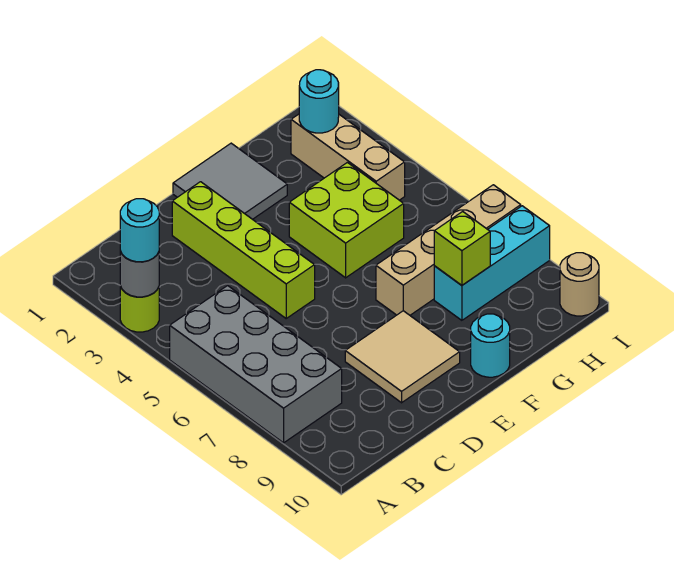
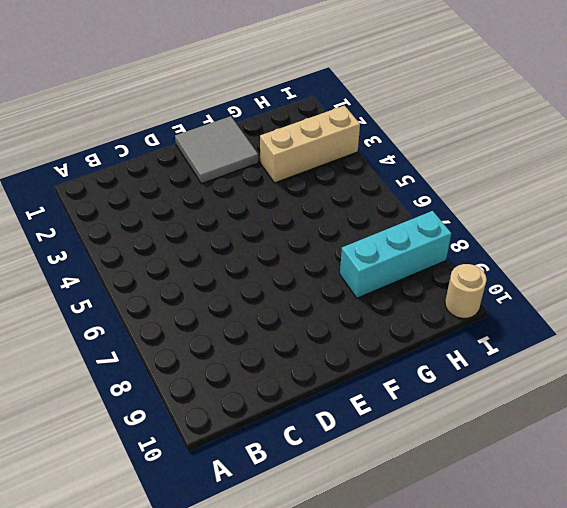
tan 1x3 brick [260,106,360,183] -> tan 1x3 brick turned to [291,114,405,200]
none -> lime 1x1 round brick [120,286,159,332]
none -> grey 2x4 brick [170,286,342,443]
none -> lime 1x4 brick [172,182,315,318]

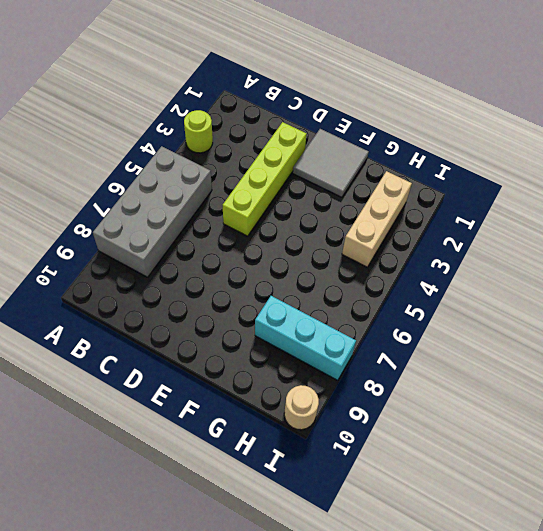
none -> tan 2x2 tile [345,311,460,403]
none -> lime 2x2 brick [289,162,404,278]
none -> tan 1x4 brick [376,185,521,315]

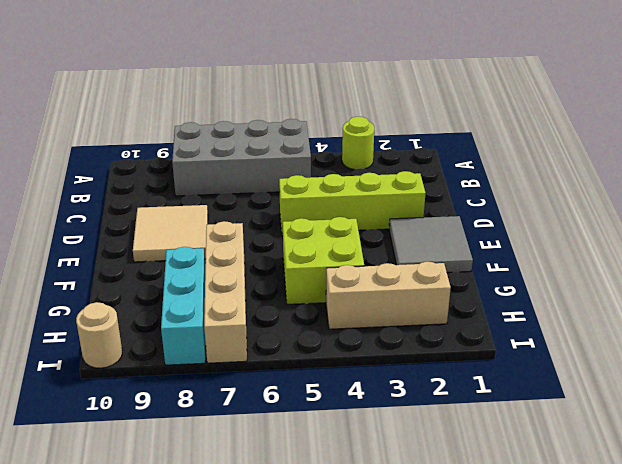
none -> cyan 1x1 round brick [471,314,510,377]
none -> grey 1x1 round brick [120,251,159,297]
none -> lime 1x1 brick [434,212,490,285]

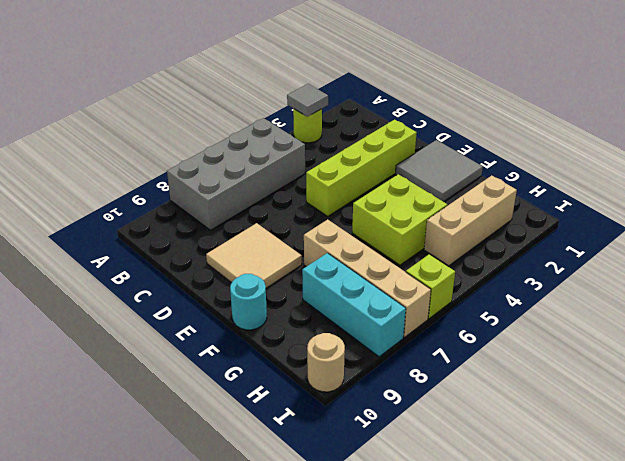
grey 1x1 tile [287,84,328,117] -> grey 1x1 round brick [120,251,159,297]
lime 1x1 brick [406,254,455,319] -> lime 1x1 brick moved to [434,212,490,285]
none -> cyan 1x1 round brick [299,70,339,133]
none -> cyan 1x1 round brick [120,199,159,262]

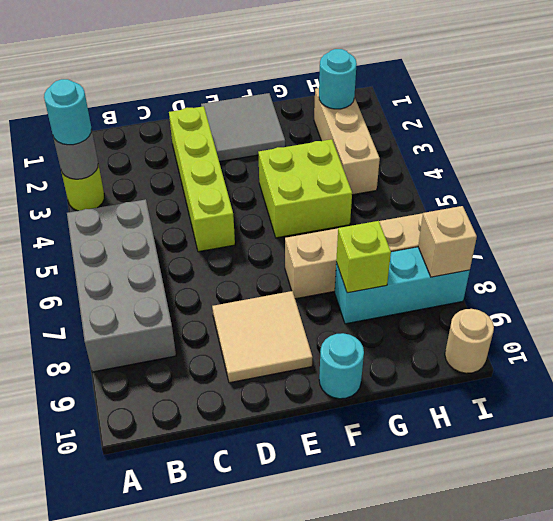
tan 1x1 brick [418,206,477,277] -> none

